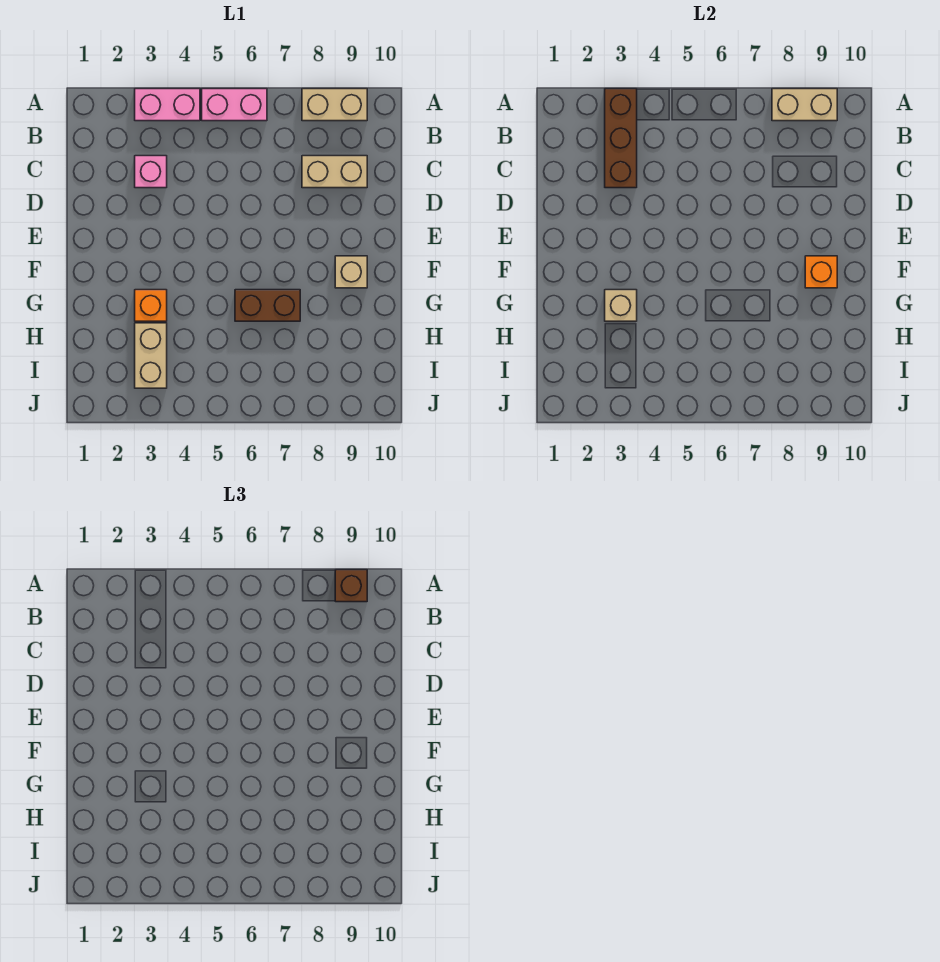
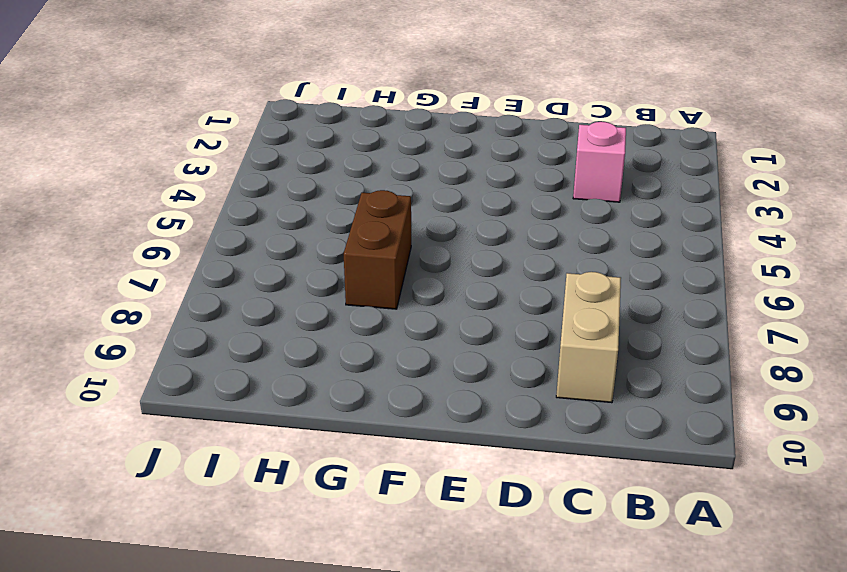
none -> pink 1x2 brick [135,89,200,121]
none -> pink 1x2 brick [202,89,267,121]
none -> tan 1x2 brick [302,89,367,121]

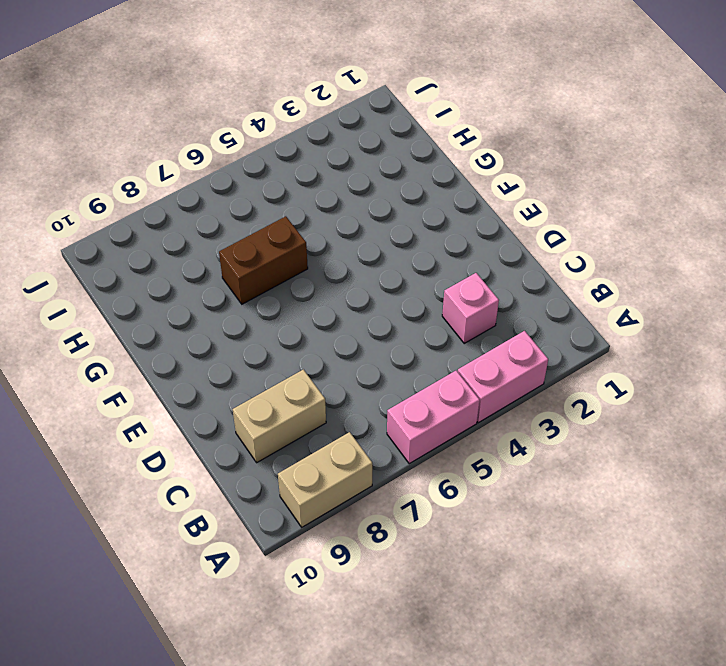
none -> tan 1x1 brick [335,256,367,288]
none -> orange 1x1 brick [135,290,167,321]
none -> tan 1x2 brick [135,323,167,388]

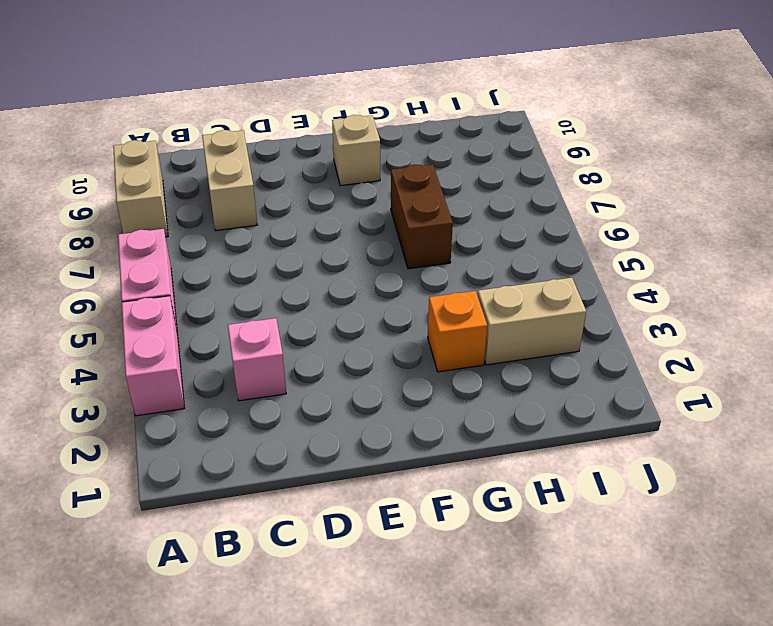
none -> brown 1x3 brick [605,89,637,188]
none -> tan 1x2 brick [772,89,837,121]
none -> orange 1x1 brick [805,256,837,288]

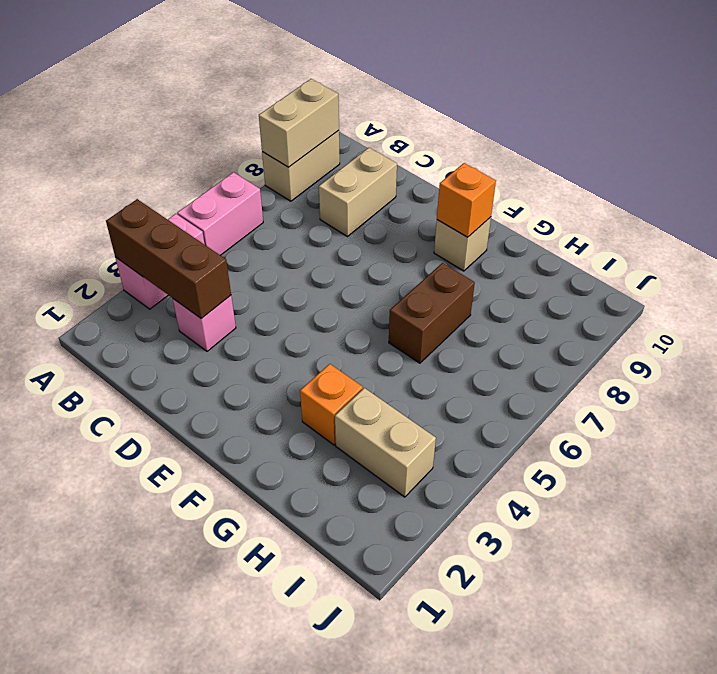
none -> tan 1x1 brick [605,290,637,321]
none -> brown 1x1 brick [335,570,367,602]

